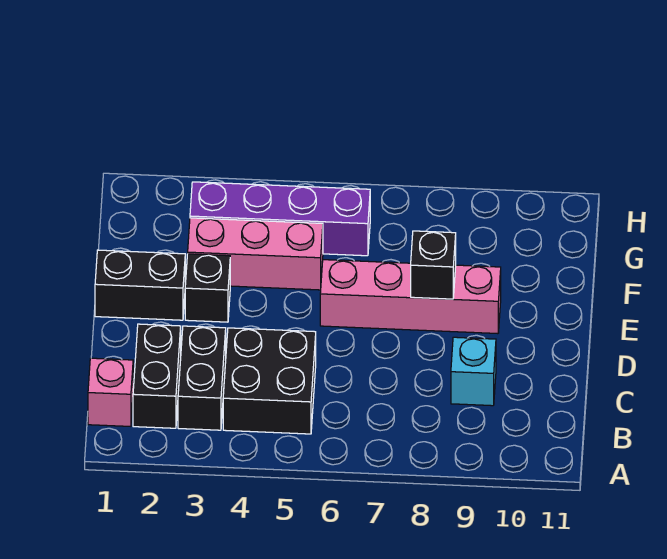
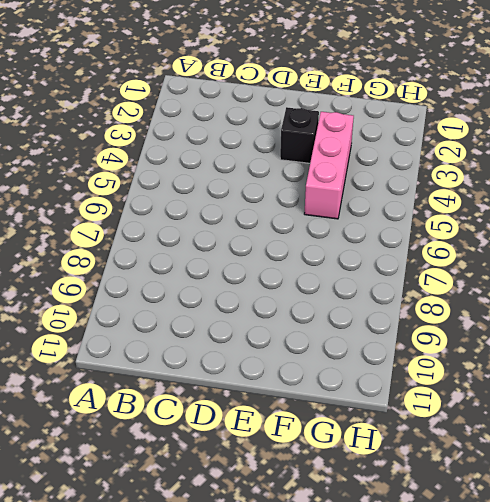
none -> pink 1x1 brick [88,358,133,426]
none -> black 1x2 brick [133,324,181,428]

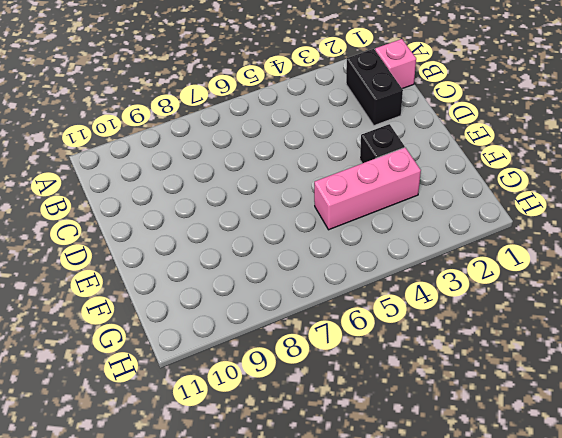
none -> black 1x2 brick [178,326,226,430]
none -> black 2x2 brick [223,328,316,434]

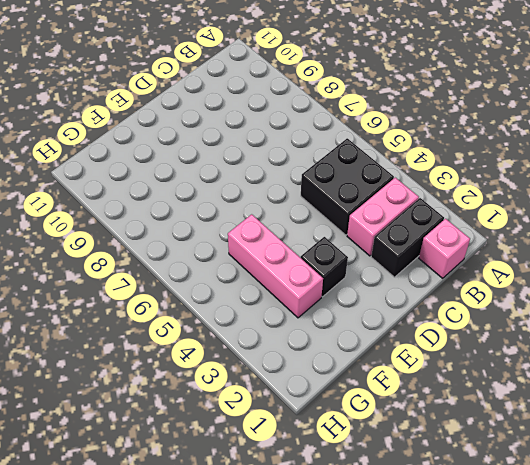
pink 1x2 brick [347,178,419,256] -> black 1x2 brick [178,326,226,430]
none -> cyan 1x1 brick [451,337,496,406]
none -> black 1x2 brick [95,250,185,320]

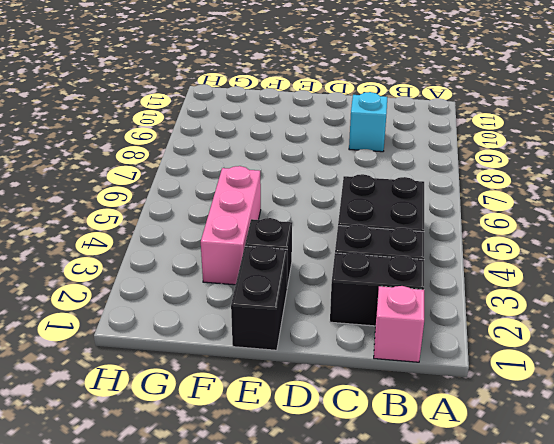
none -> pink 1x4 brick [320,260,501,334]
none -> purple 1x4 brick [190,182,370,256]

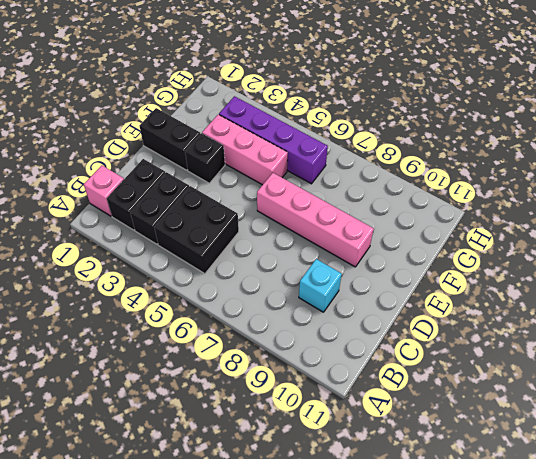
none -> black 1x1 brick [411,231,456,299]

